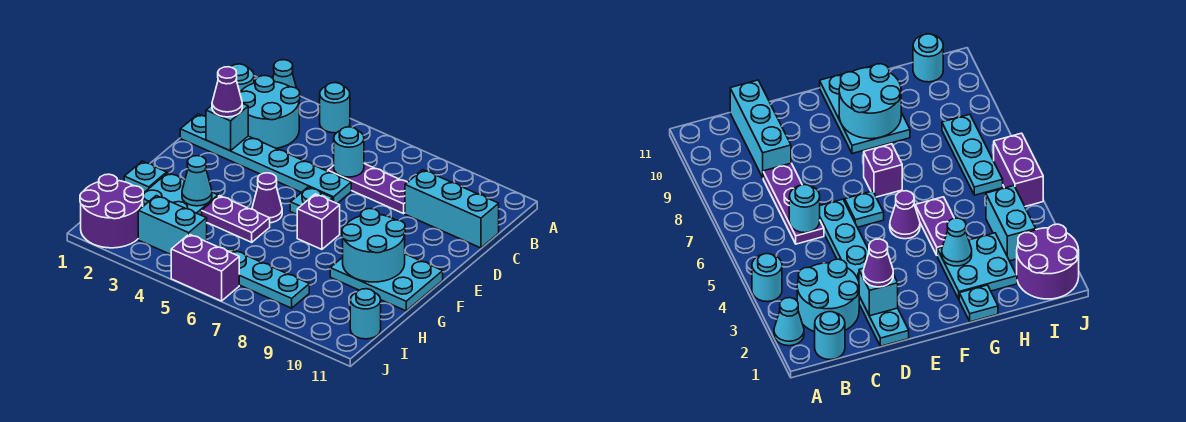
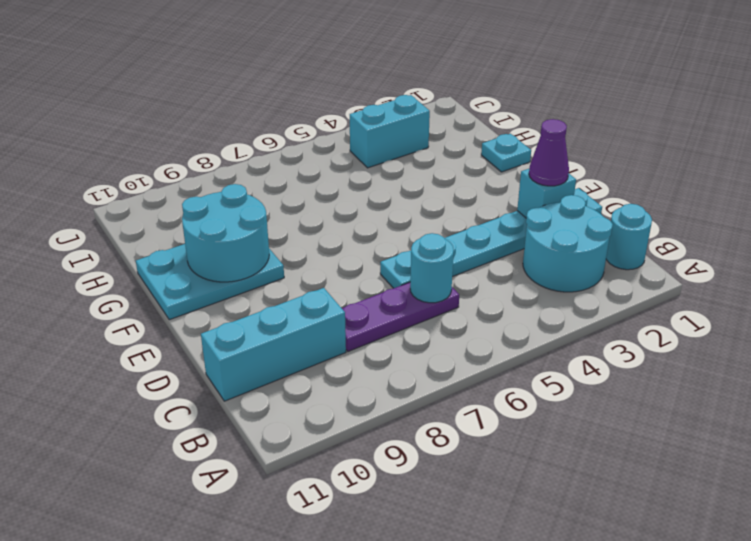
none -> cyan 1x1 cone [273,60,296,88]
none -> cyan 1x1 round brick [320,83,350,133]
none -> cyan 1x1 plate [290,187,333,214]

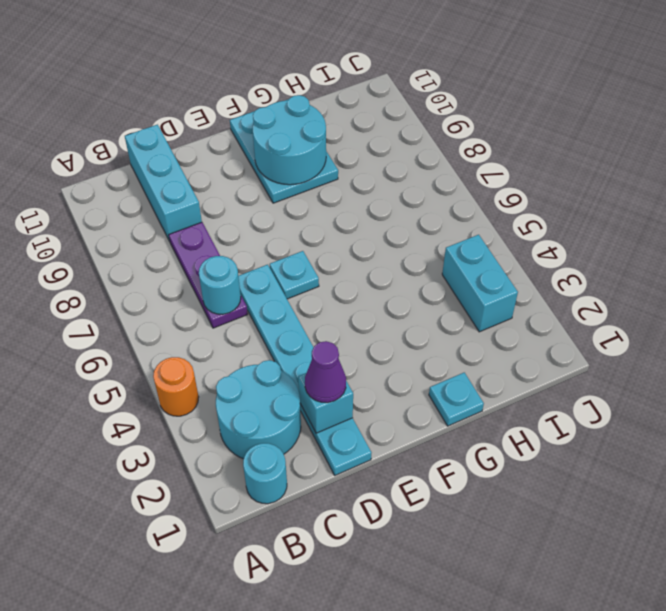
orange 1x1 round brick [153,357,199,416] -> cyan 1x1 round brick [320,83,350,133]
none -> cyan 1x1 cone [273,60,296,88]
none -> purple 1x1 cone [252,173,282,223]
none -> purple 1x1 brick [297,194,340,249]

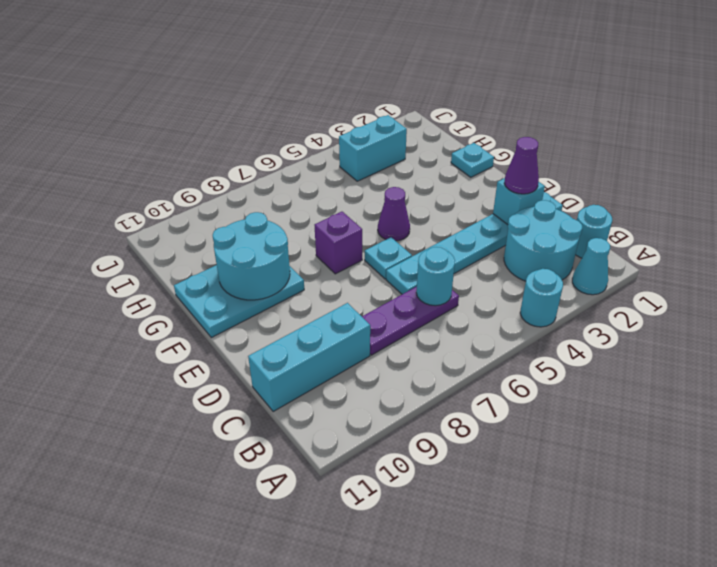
none -> cyan 2x2 plate [143,173,218,215]
none -> purple 1x2 plate [202,196,270,242]
none -> purple 2x2 round brick [80,174,143,248]

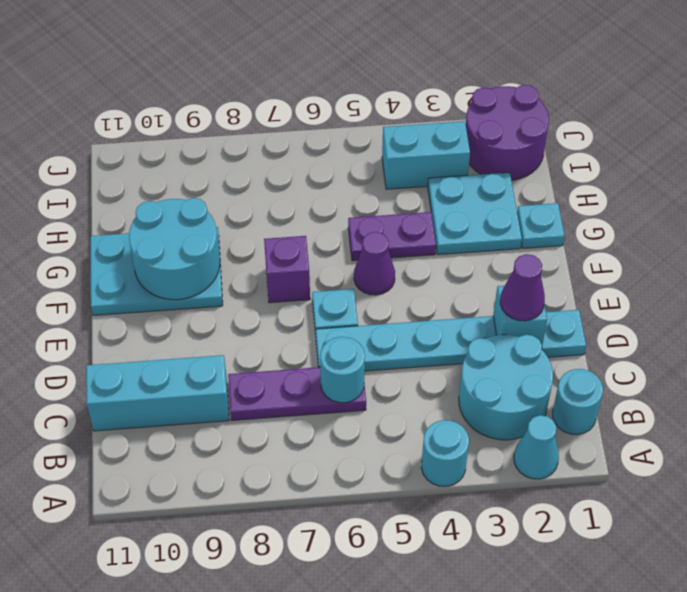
none -> cyan 1x3 plate [231,250,309,308]
none -> cyan 1x1 round brick [350,289,381,339]
none -> purple 1x2 brick [171,234,239,301]

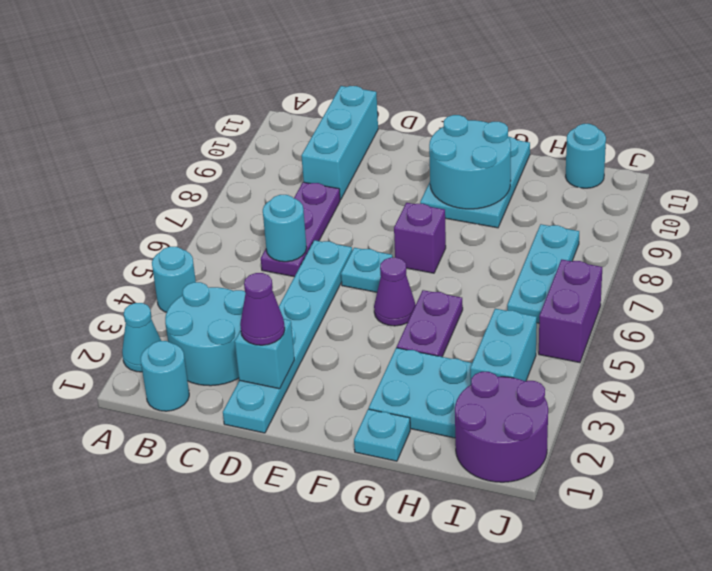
none -> cyan 1x1 cone [182,156,212,206]

